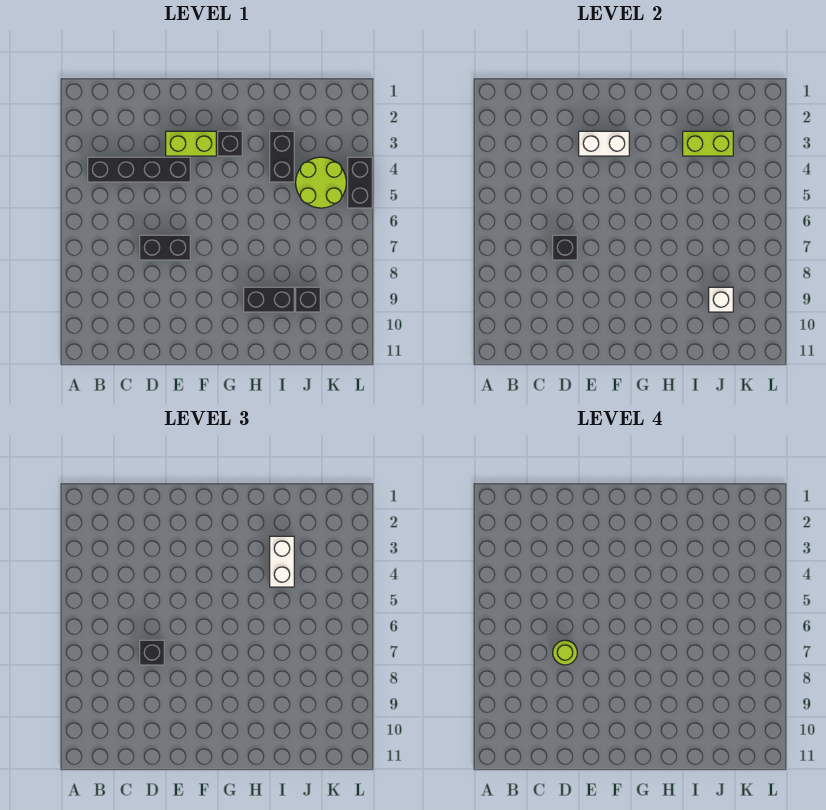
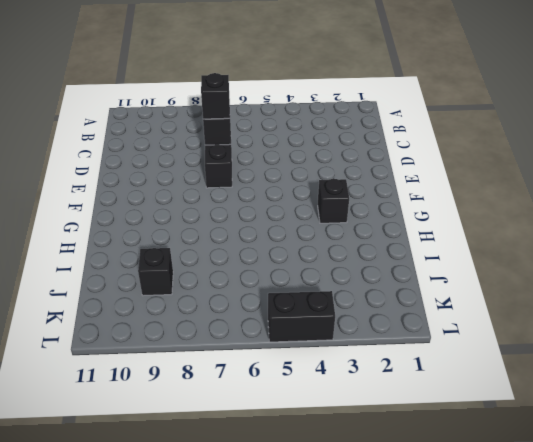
none -> black 1x4 brick [88,157,190,182]
none -> lime 1x2 brick [166,131,216,156]
none -> black 1x2 brick [244,287,294,312]

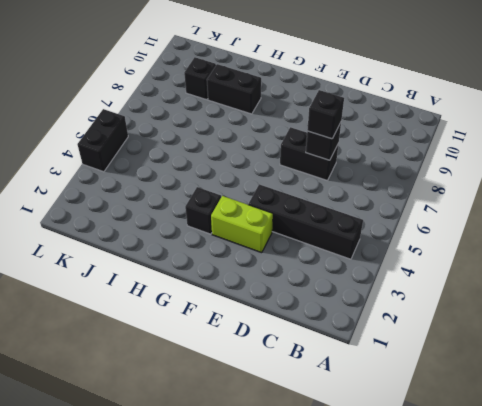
none -> black 1x2 brick [270,131,294,182]
none -> lime 2x2 round brick [296,157,346,208]
none -> white 1x2 brick [579,131,629,156]

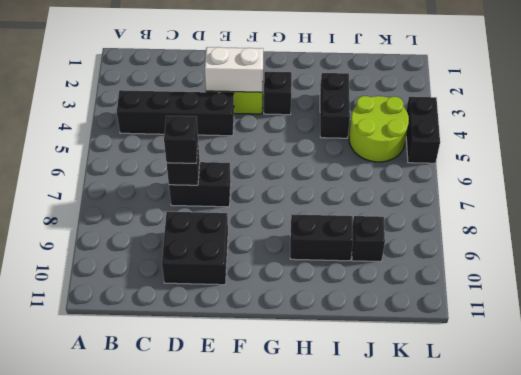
black 2x2 brick [162,212,228,285] -> none
none -> lime 1x2 brick [683,131,733,156]
none -> white 1x1 brick [709,287,733,312]
none -> white 1x2 brick [270,536,294,587]

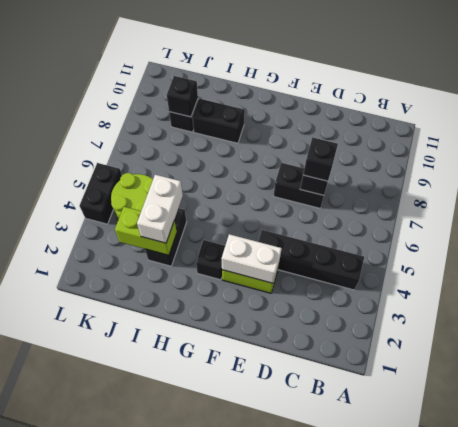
black 1x1 brick [167,76,198,117] -> white 1x1 brick [709,287,733,312]
none -> lime 1x1 round brick [553,640,577,665]

